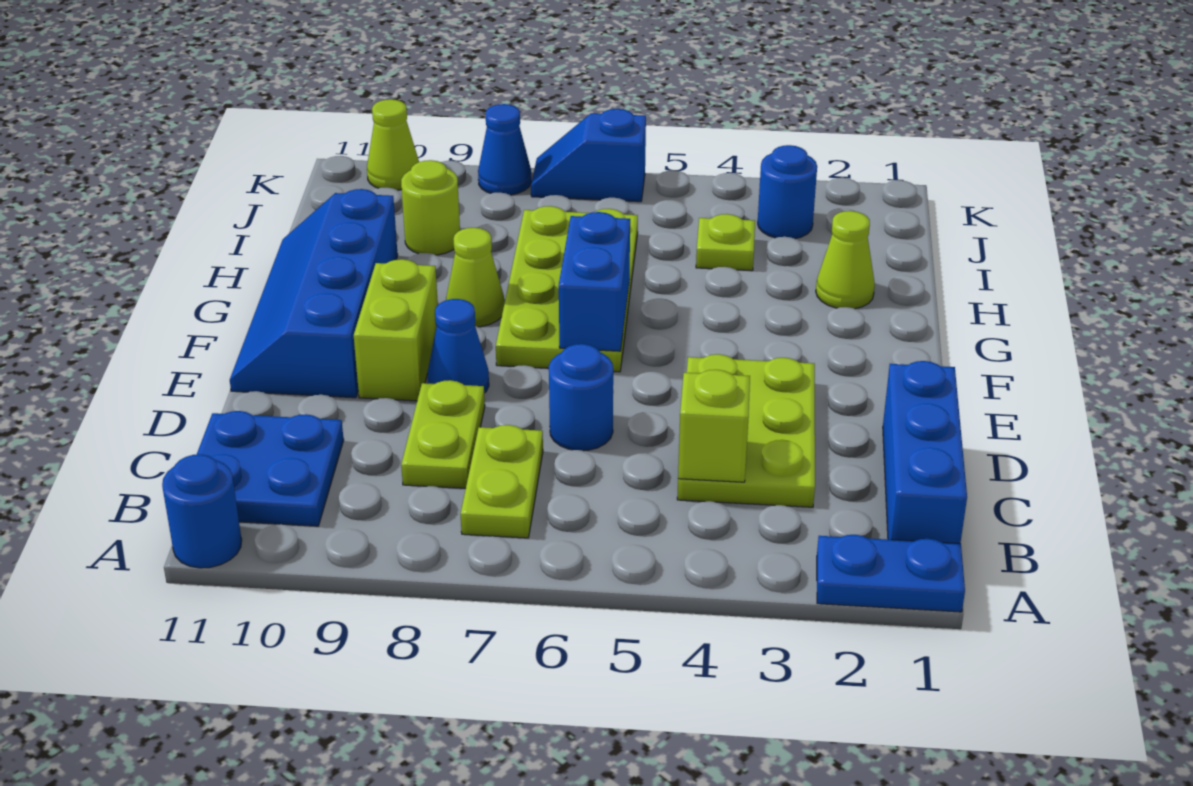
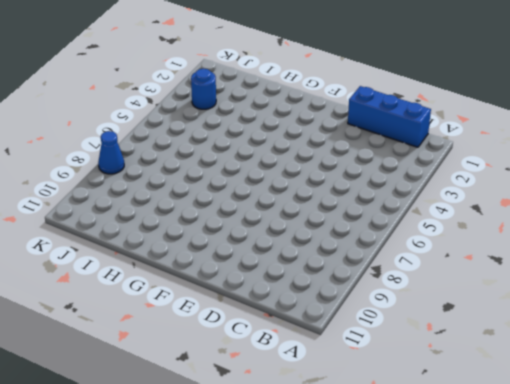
none -> blue 1x2 plate [817,535,965,612]
none -> blue 1x1 round brick [162,454,242,568]
none -> lime 1x2 plate [461,425,543,538]

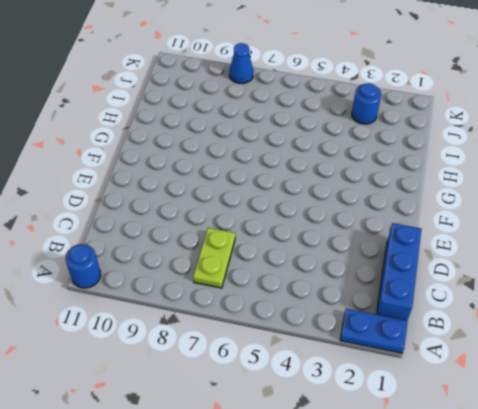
none -> blue 2x2 plate [197,411,344,526]
none -> lime 2x3 plate [677,354,815,507]
none -> lime 1x2 plate [401,380,485,488]

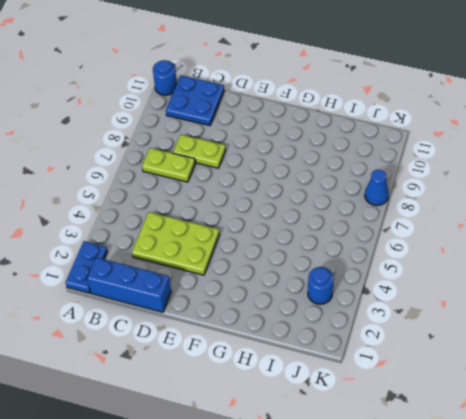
none -> blue 1x1 round brick [549,344,613,451]
none -> blue 1x1 cone [428,299,489,393]
none -> lime 1x2 brick [354,259,438,401]

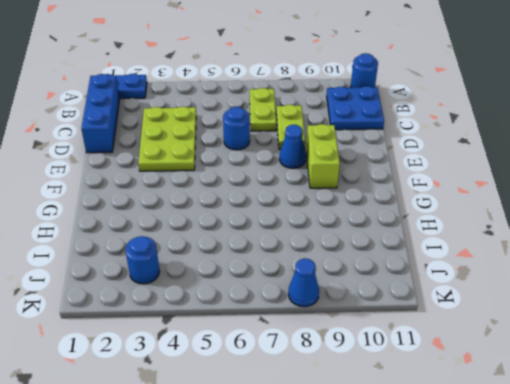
none -> blue 2x4 slope [230,189,398,398]
none -> lime 2x4 plate [496,206,638,372]
none -> lime 1x1 cone [446,228,504,327]

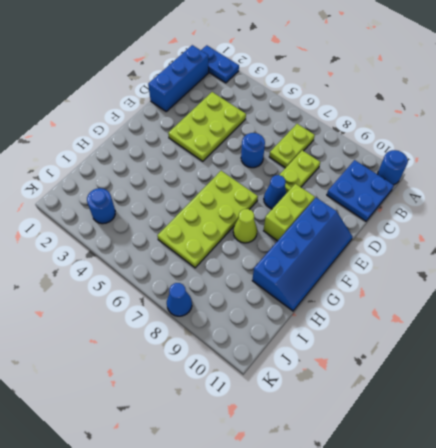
none -> lime 1x1 cone [816,211,875,309]
none -> lime 1x1 plate [696,214,755,271]
none -> lime 1x1 round brick [401,160,460,255]

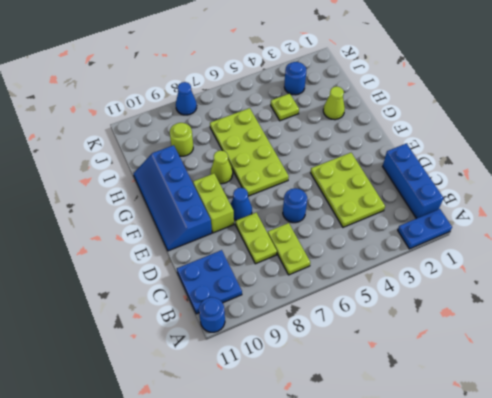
none -> blue 1x2 slope [531,109,646,202]
none -> lime 1x1 cone [367,99,419,190]
none -> lime 1x1 brick [678,370,750,482]

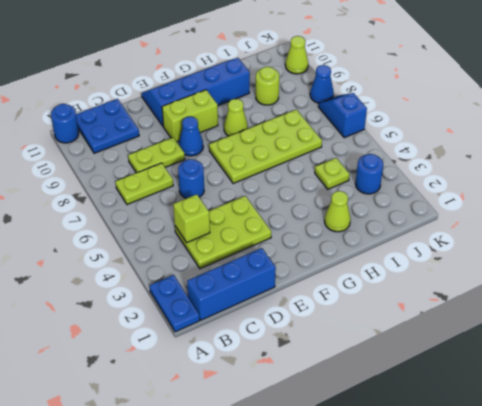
none -> blue 1x2 brick [559,212,630,351]

